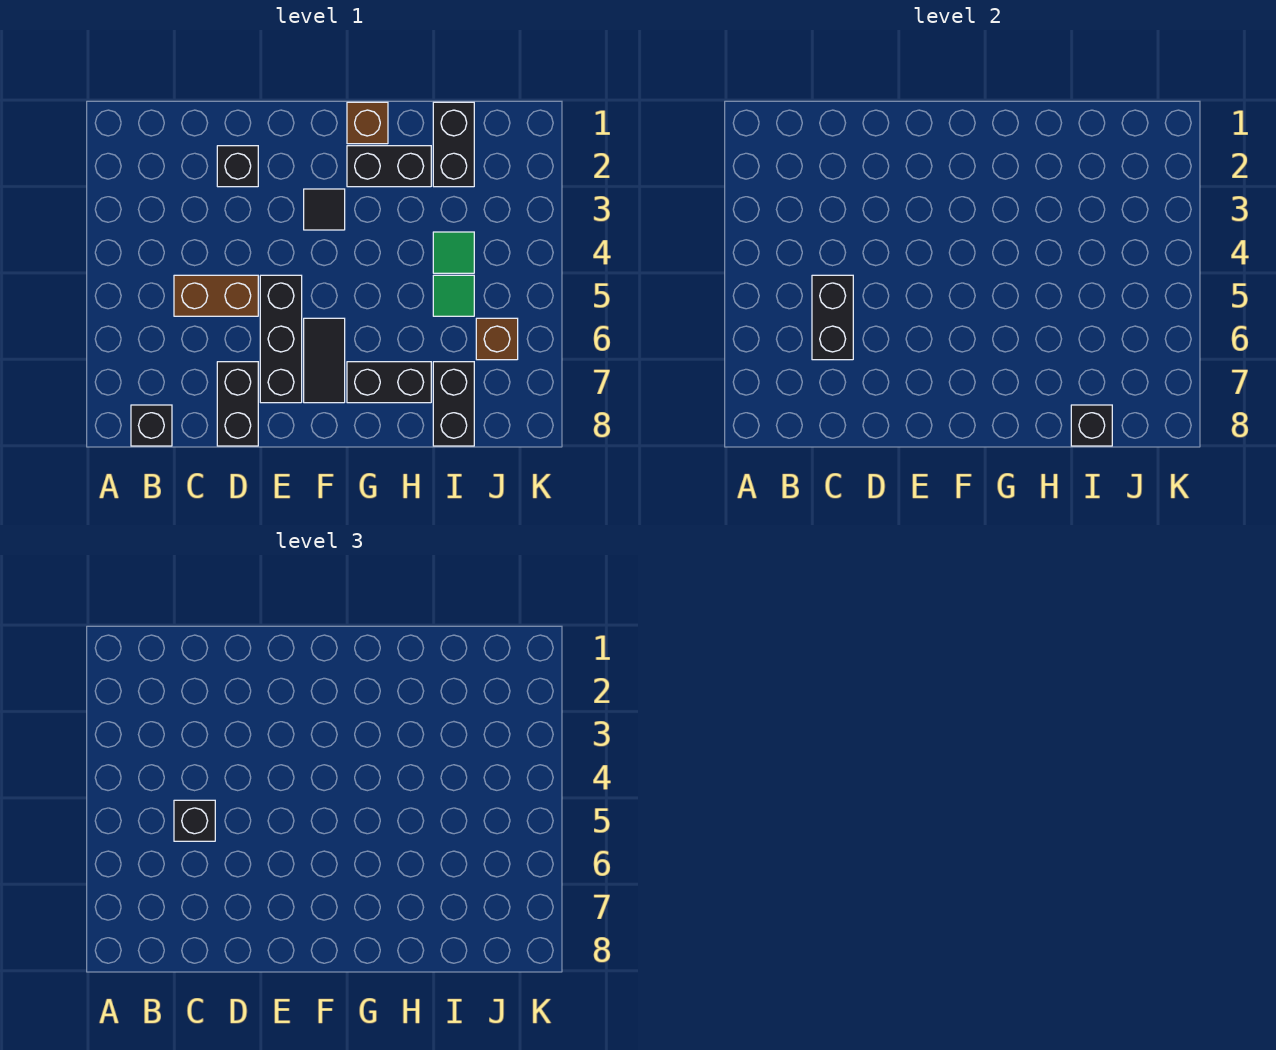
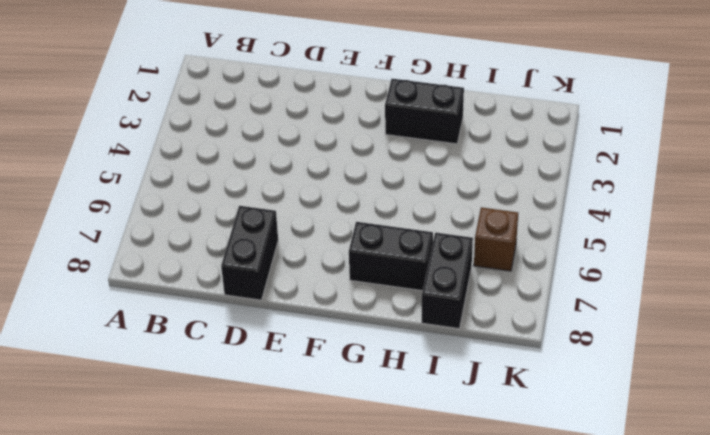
none -> black 1x1 brick [131,405,172,446]
none -> brown 1x2 brick [174,275,258,316]
none -> black 1x1 brick [217,146,258,187]

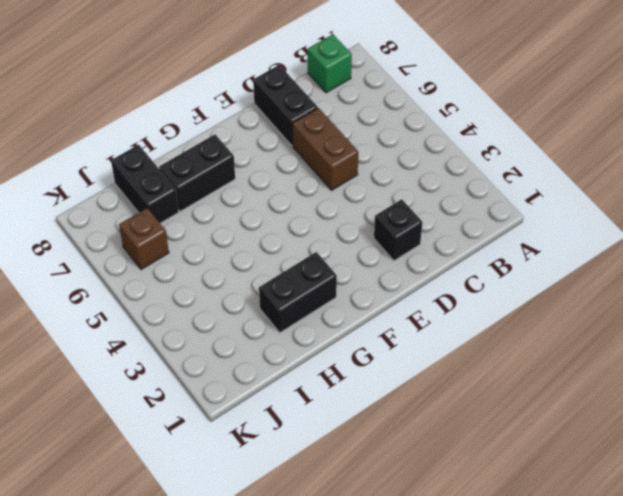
green 1x1 brick [308,34,352,93] -> black 1x1 brick [131,405,172,446]
brown 1x2 brick [292,108,358,190] -> brown 1x2 brick turned to [174,275,258,316]
none -> black 1x3 brick [260,275,302,403]
none -> black 1x1 tile [304,189,345,230]
none -> black 1x2 tile [304,318,345,403]

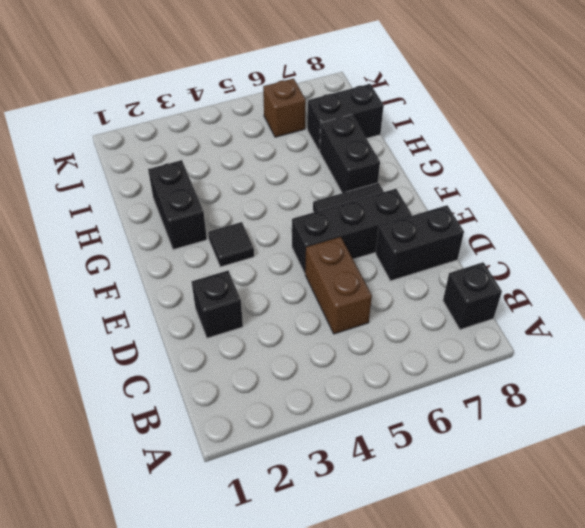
none -> brown 1x1 brick [347,102,388,144]
none -> black 1x2 brick [433,102,474,187]
none -> green 1x1 tile [433,232,474,273]

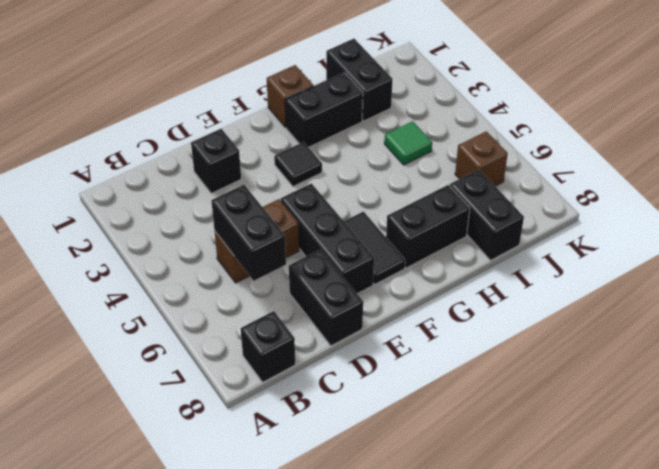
none -> green 1x1 tile [433,275,474,316]
none -> black 1x1 brick [1071,405,1112,446]
none -> black 1x1 brick [174,800,215,841]

